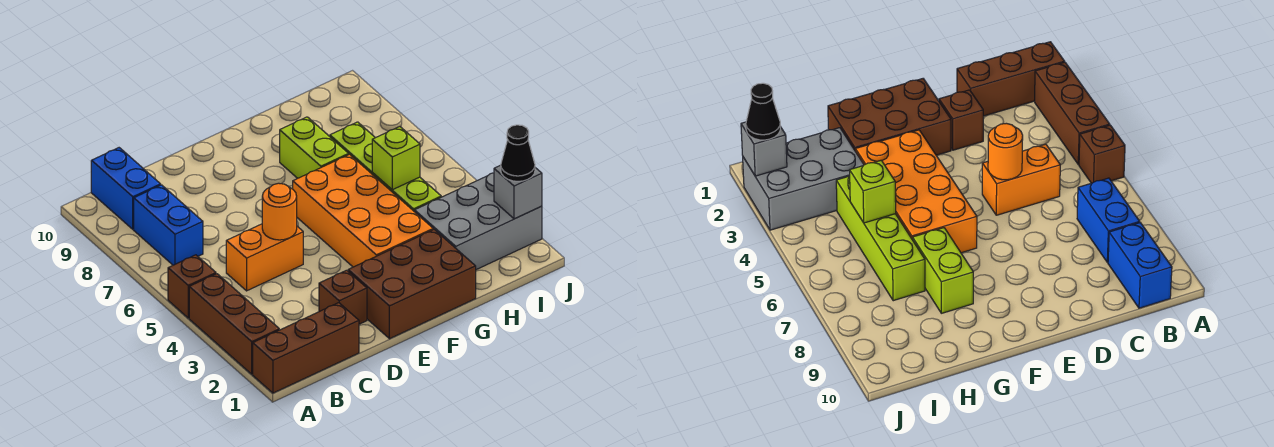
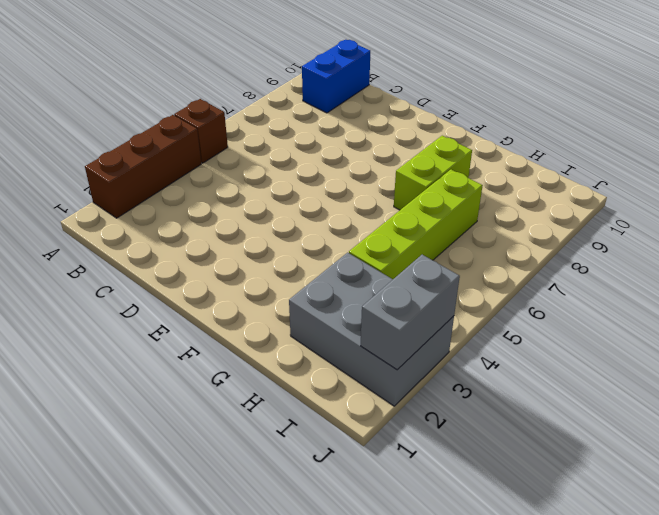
grey 1x2 brick [361,255,460,370] -> grey 1x1 brick [494,165,542,219]
none -> brown 1x3 brick [253,303,359,393]
none -> blue 1x2 brick [134,185,203,265]
none -> orange 1x2 brick [226,224,303,291]

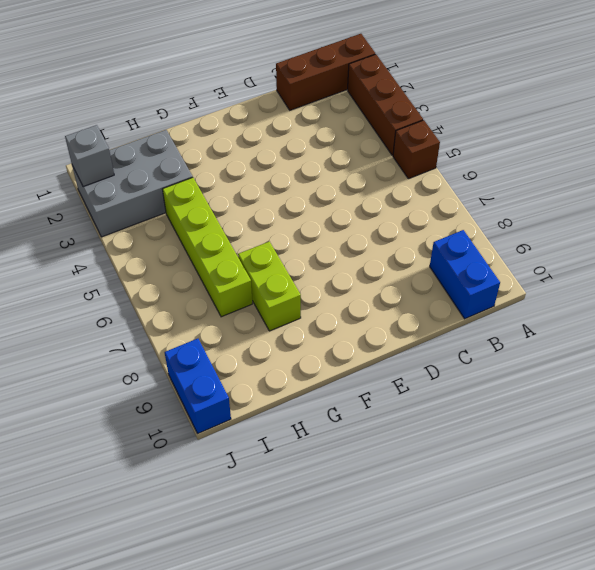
blue 1x2 brick [165,339,231,433] -> blue 1x2 brick moved to [134,185,203,265]
none -> orange 1x2 brick [226,224,303,291]
none -> brown 1x1 brick [319,270,367,324]
none -> brown 2x3 brick [348,229,476,339]

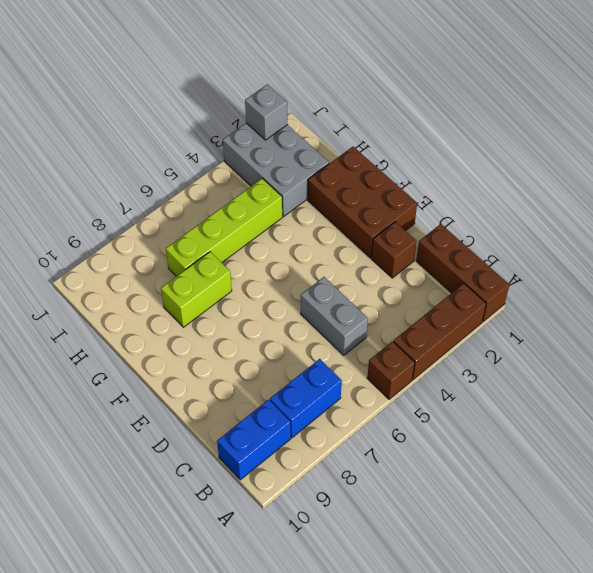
grey 1x2 brick [301,277,368,355] -> orange 1x2 brick [226,224,303,291]
none -> orange 2x4 brick [293,154,433,267]
none -> orange 1x1 round brick [262,183,297,240]
none -> lime 1x1 brick [372,127,420,190]

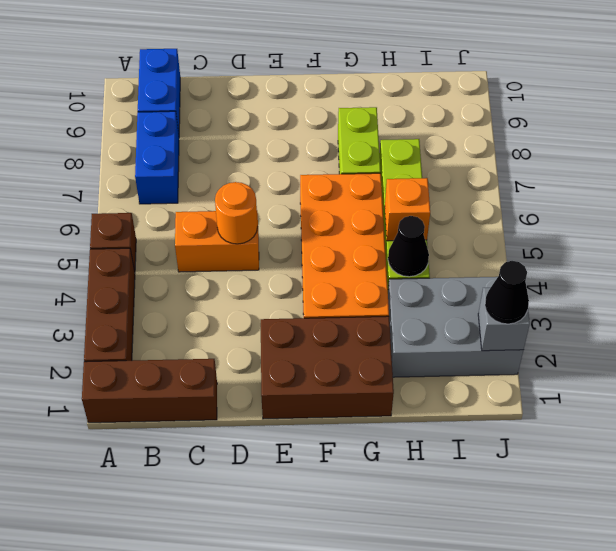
black 1x1 cone [388,216,429,277] -> none
orange 1x1 brick [385,178,430,241] -> lime 1x1 brick [372,127,420,190]
none -> brown 1x1 brick [319,270,367,324]

